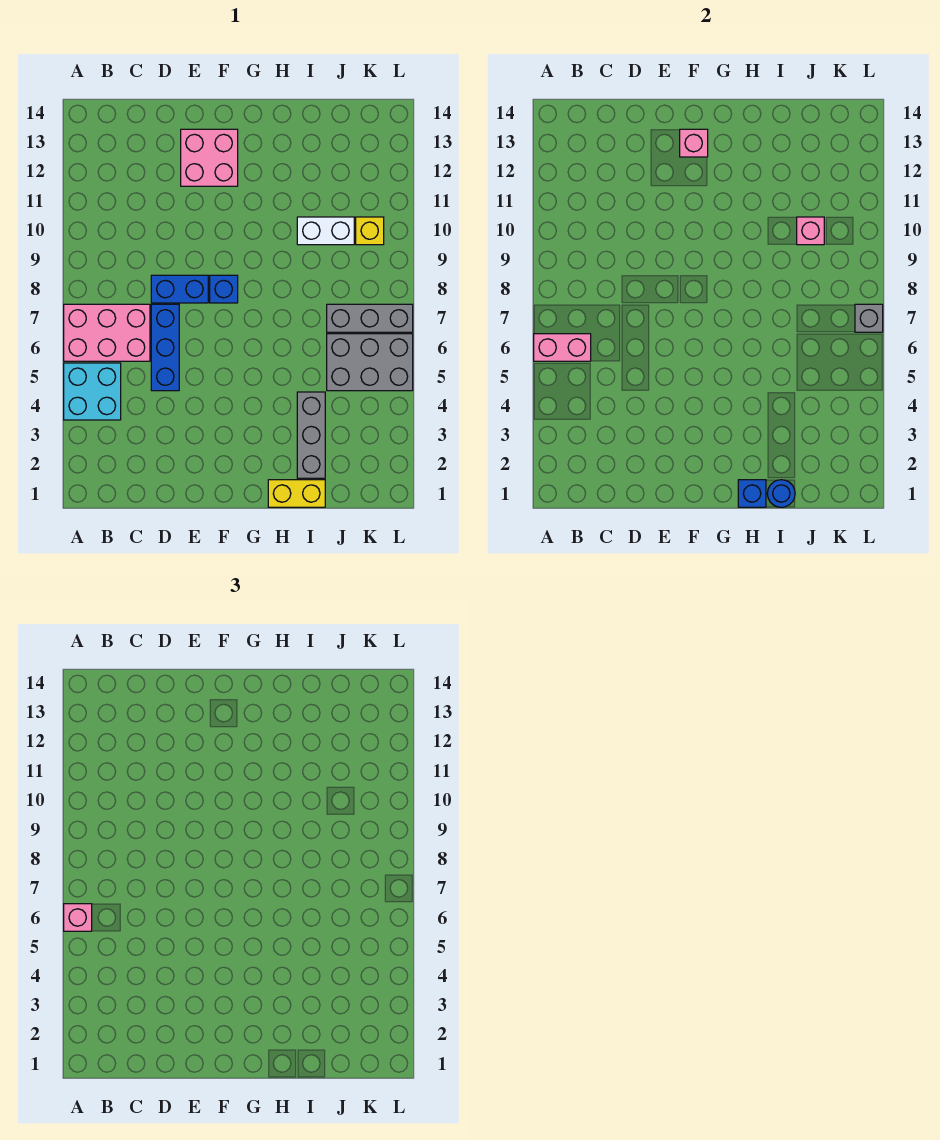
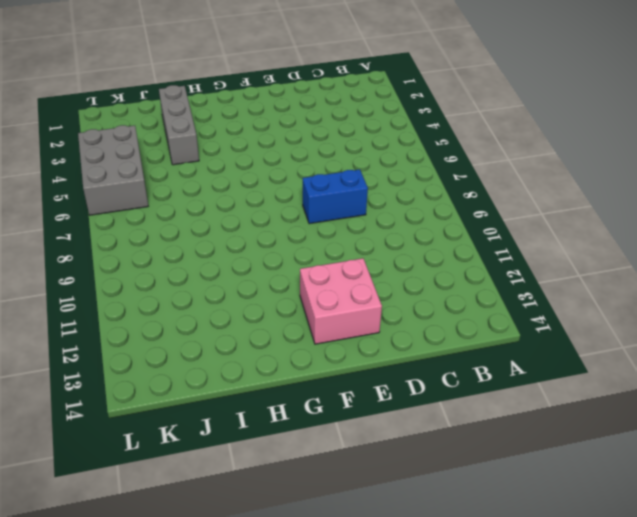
grey 2x3 brick [78,125,148,215] -> grey 2x3 brick turned to [327,334,413,391]
none -> cyan 2x2 brick [64,363,121,420]
none -> pink 2x3 brick [64,304,150,361]
none -> blue 1x3 brick [151,304,179,391]

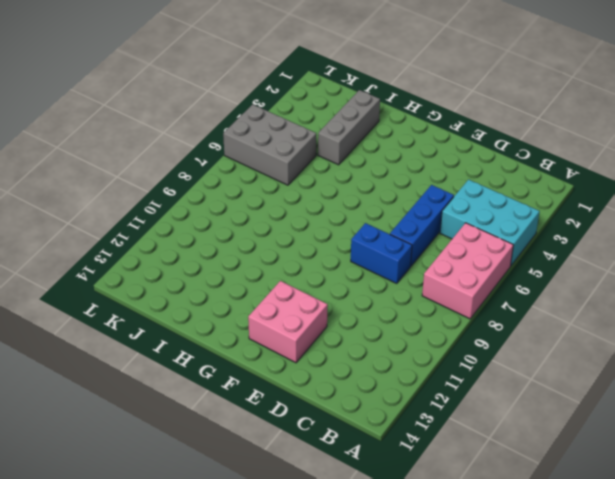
cyan 2x3 brick [440,180,540,265] -> cyan 2x2 brick [64,363,121,420]
pink 2x3 brick [422,223,513,319] -> pink 2x3 brick turned to [64,304,150,361]
none -> blue 1x1 brick [210,275,238,303]
none -> yellow 1x2 brick [268,480,325,507]
none -> white 1x2 brick [297,217,354,245]

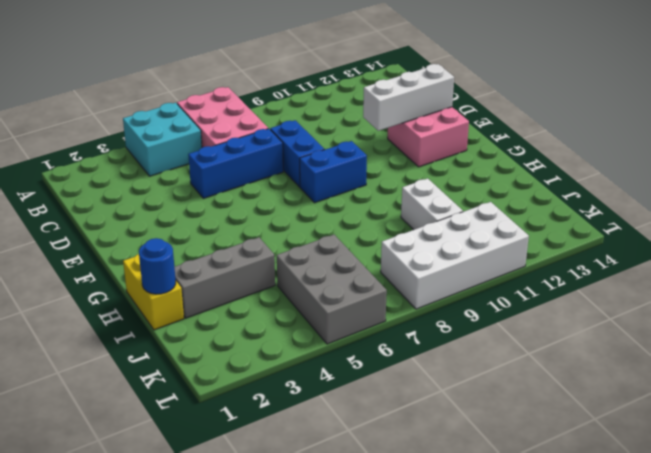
white 1x3 brick [363,64,454,131] -> none
blue 1x2 brick [300,141,367,203] -> blue 1x1 brick [210,275,238,303]
white 2x4 brick [381,202,529,309] -> yellow 1x1 brick [356,217,384,245]
none -> grey 1x3 brick [327,304,413,332]
none -> pink 1x2 brick [534,334,591,361]
none -> pink 1x1 brick [680,129,708,157]

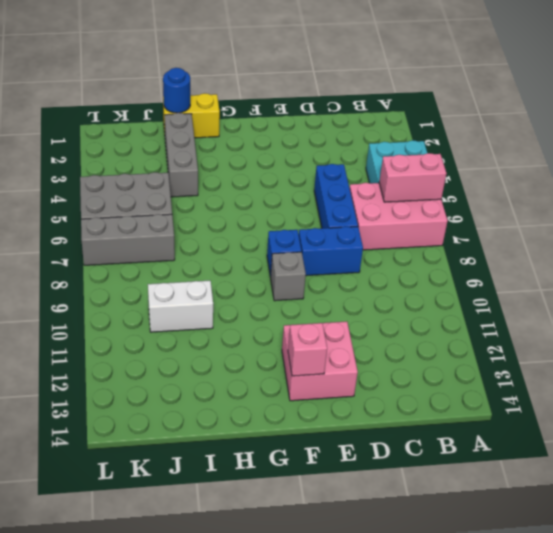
grey 1x1 brick [271,252,306,301] -> grey 1x1 brick moved to [855,304,883,332]
none -> yellow 1x1 brick [356,217,384,245]
none -> blue 1x1 brick [738,480,766,507]
none -> pink 1x1 brick [797,217,824,245]

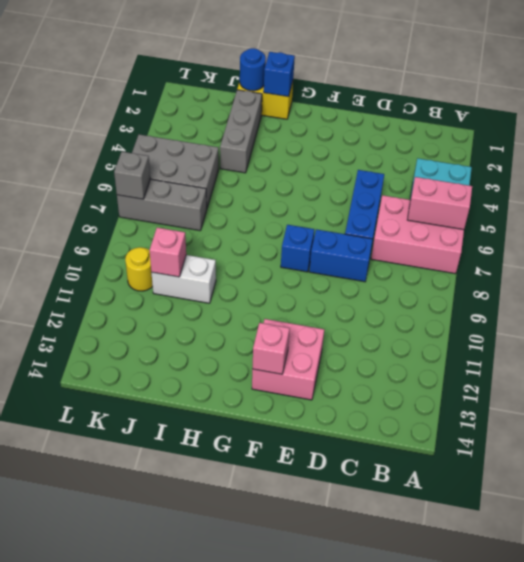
yellow 1x1 round brick [125,247,153,291] -> yellow 1x1 brick [356,217,384,245]
none -> pink 1x1 brick [64,904,92,931]

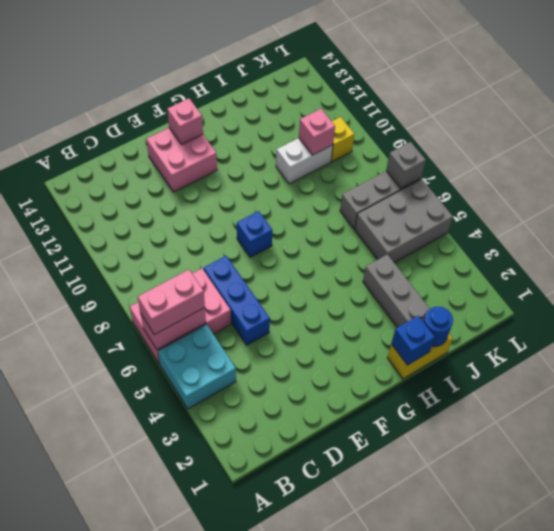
pink 1x2 brick [138,270,205,335] -> pink 1x1 brick [64,904,92,931]
none -> blue 1x2 brick [151,275,208,303]

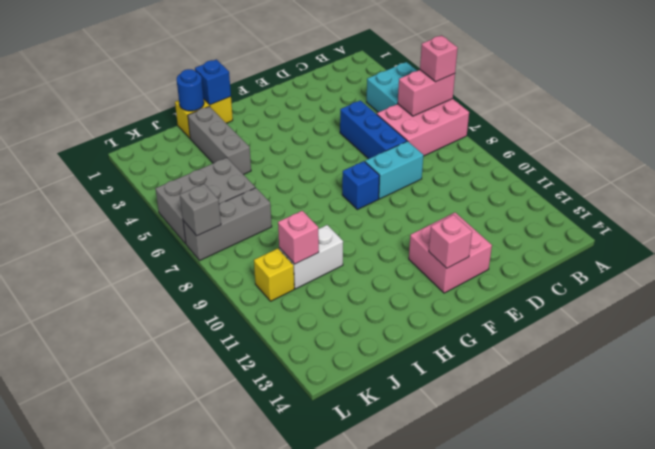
cyan 1x2 brick [365,141,423,199] -> blue 1x2 brick [151,275,208,303]

